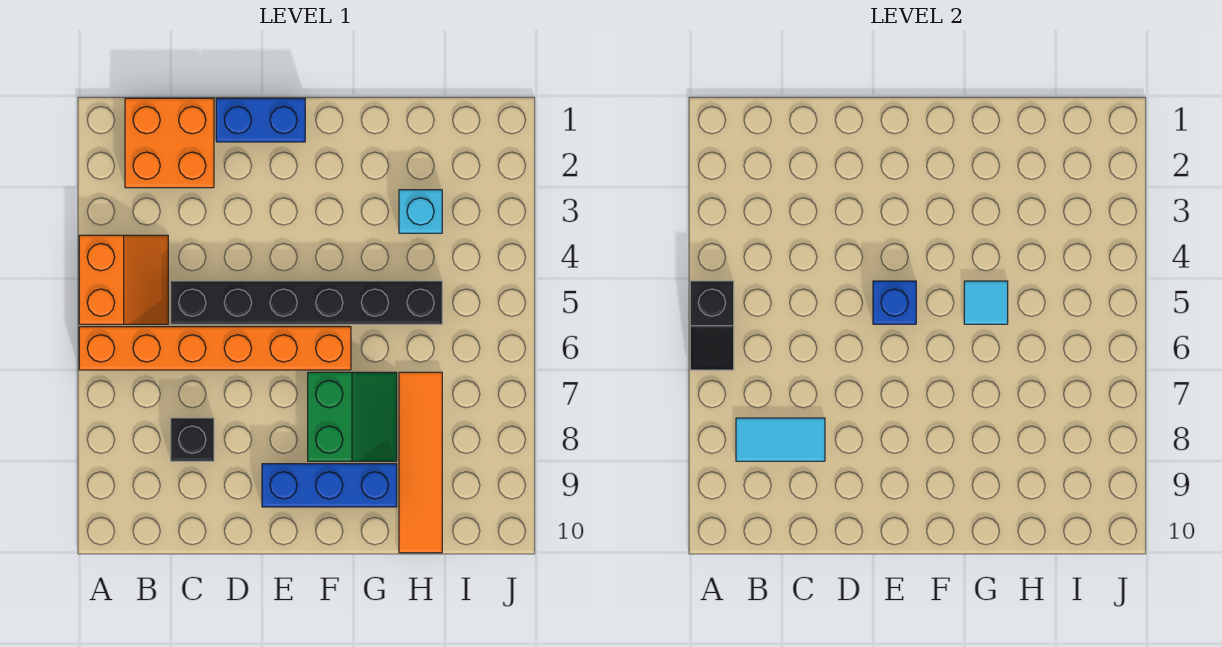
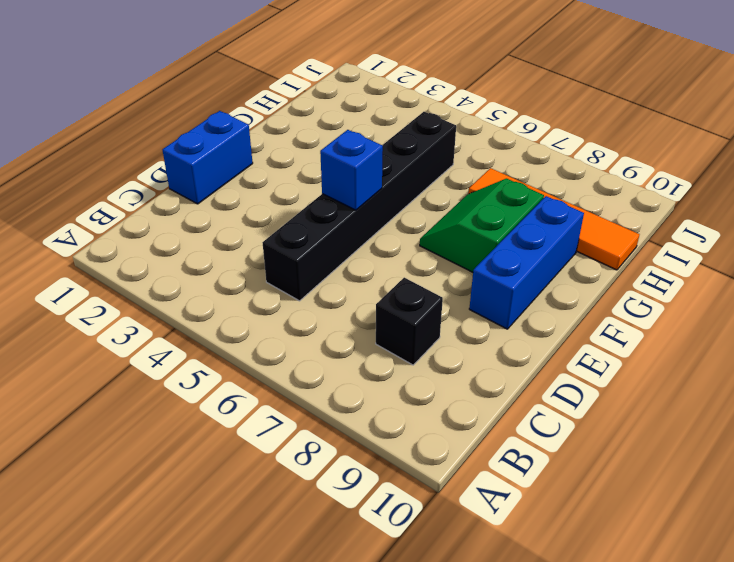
green 2x2 slope [420,178,544,272] -> green 2x2 slope turned to [308,372,397,461]
none -> orange 2x2 slope [79,235,168,324]
none -> orange 1x6 brick [79,327,351,370]
none -> orange 2x2 brick [125,98,214,188]

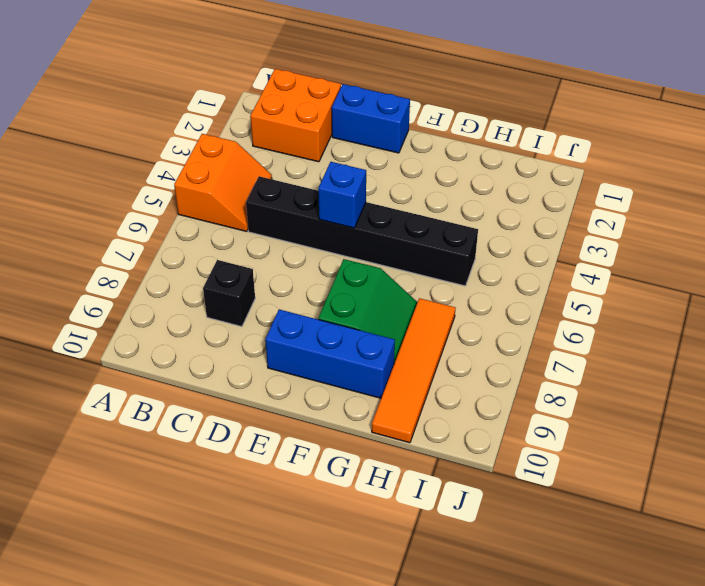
none -> orange 1x6 brick [79,327,351,370]
none -> cyan 1x1 brick [399,190,442,233]
none -> black 1x2 slope [690,281,734,370]

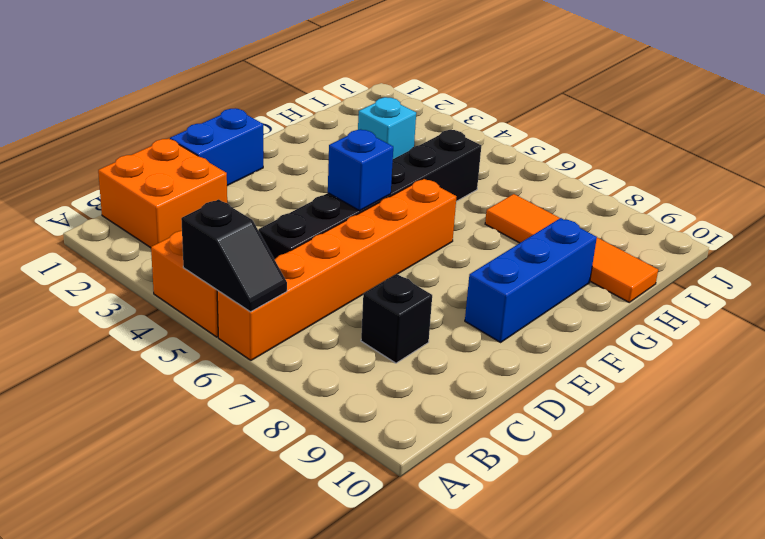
none -> green 2x2 slope [308,372,397,461]
none -> cyan 1x2 tile [736,418,825,461]
none -> cyan 1x1 tile [964,281,1008,324]

